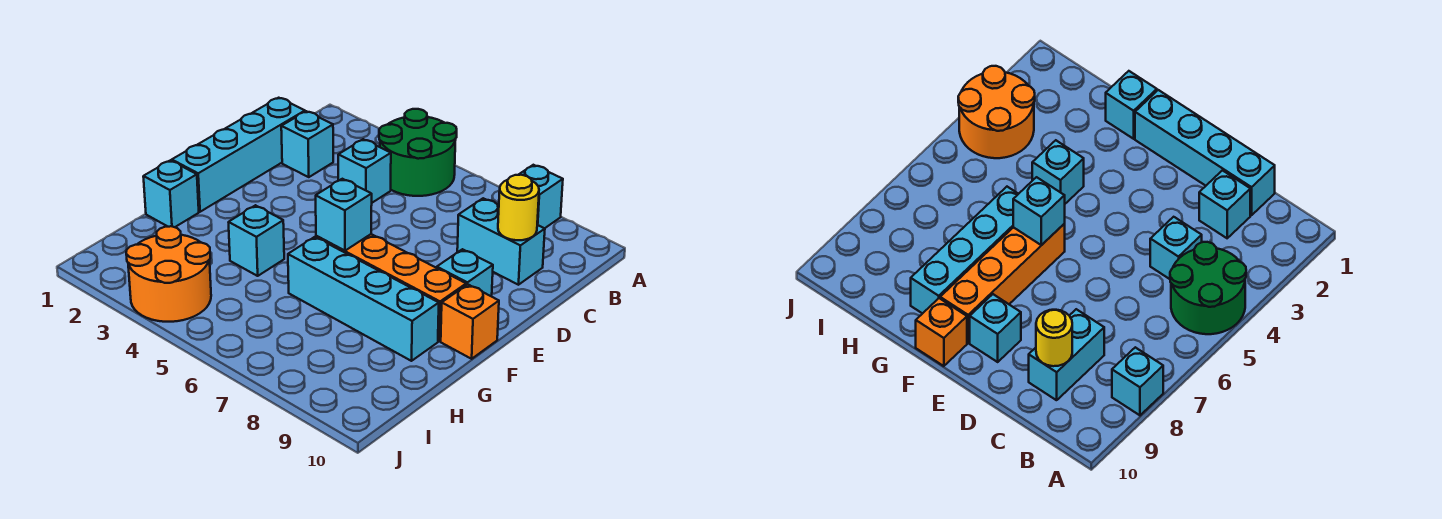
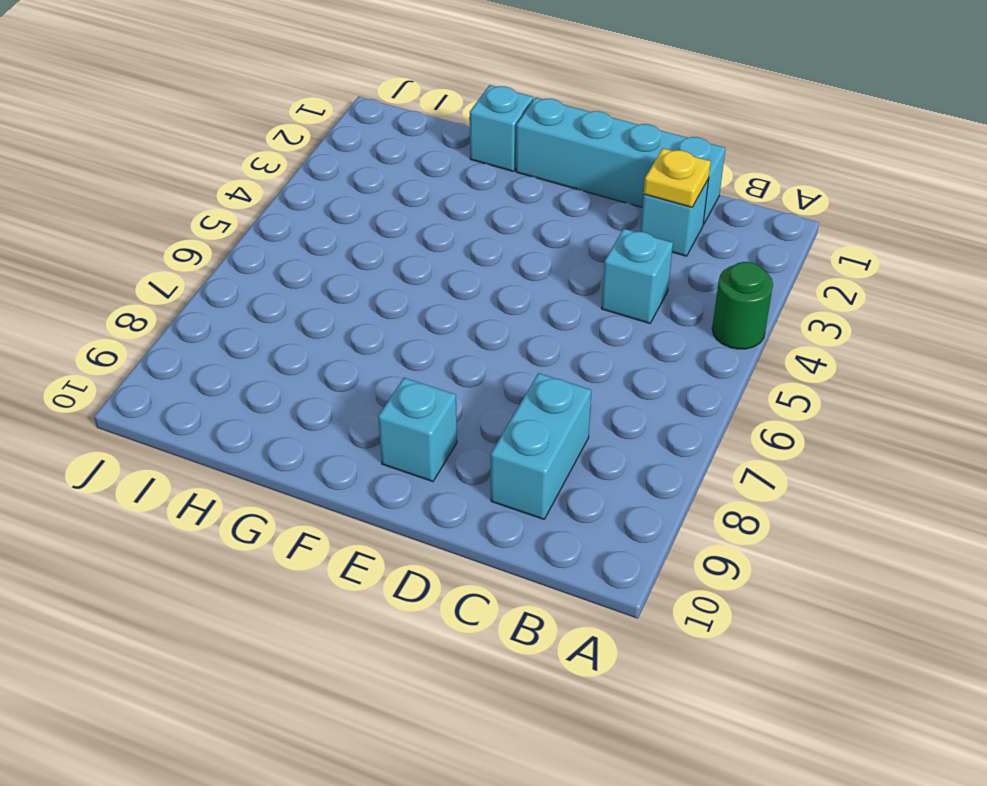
green 1x1 round brick [712,262,773,349] -> green 2x2 round brick [379,109,457,196]
yellow 1x1 plate [644,148,711,207] -> none
none -> cyan 1x1 brick [519,165,563,228]
none -> orange 1x4 brick [316,234,466,341]
none -> orange 1x1 brick [441,284,499,359]

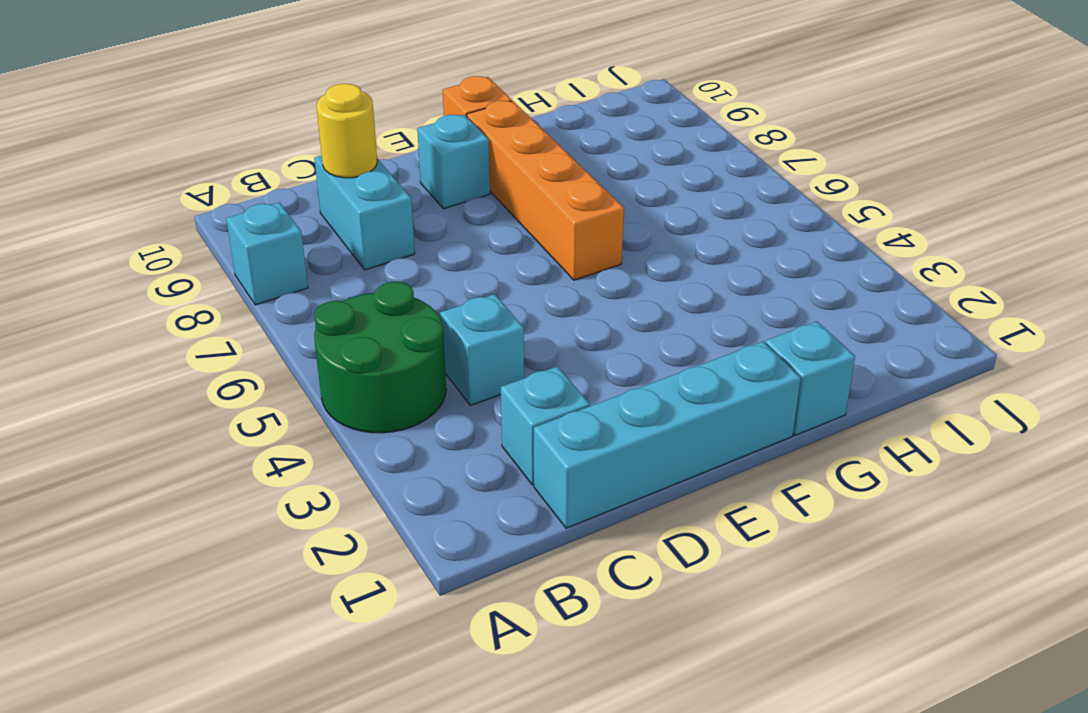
none -> cyan 1x1 brick [229,205,284,276]
none -> cyan 1x4 brick [288,237,439,361]
none -> orange 2x2 round brick [126,226,211,322]

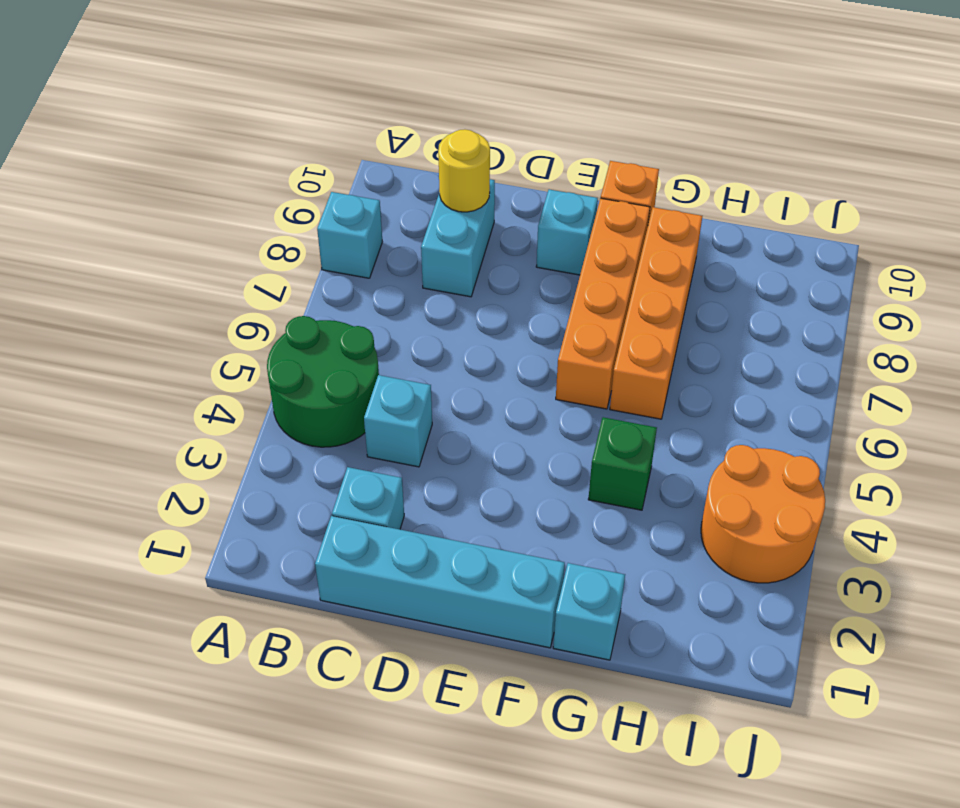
green 1x1 brick [588,417,657,510] -> cyan 1x1 brick [229,205,284,276]
orange 1x4 brick [610,207,702,419] -> cyan 1x4 brick [288,237,439,361]
none -> cyan 1x1 brick [316,179,372,251]

